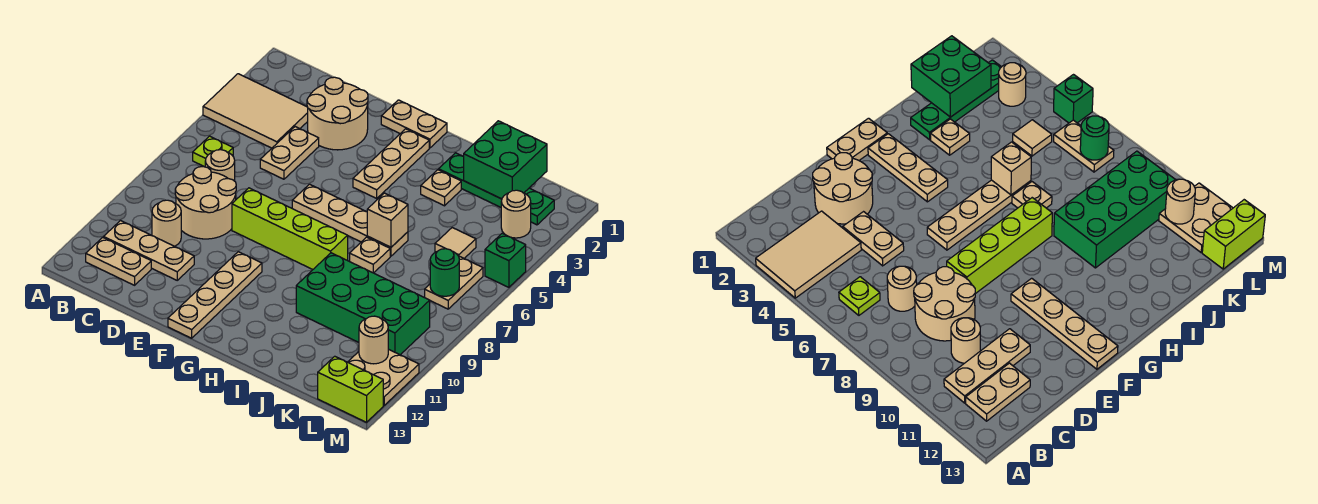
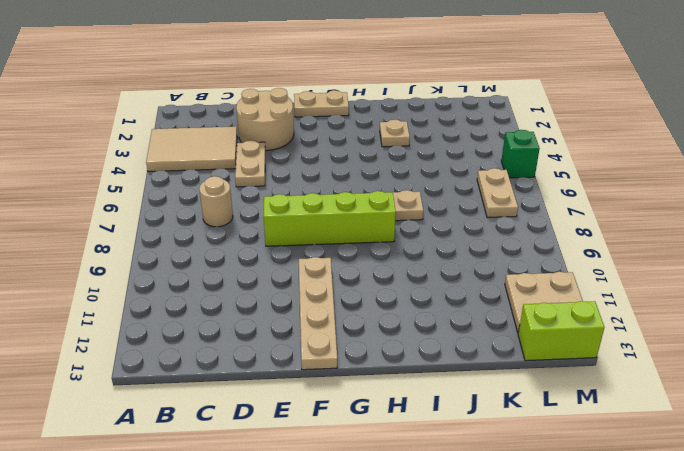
none -> lime 1x1 plate [193,136,233,167]
none -> tan 1x3 plate [104,221,194,280]
none -> tan 1x2 plate [86,237,151,285]

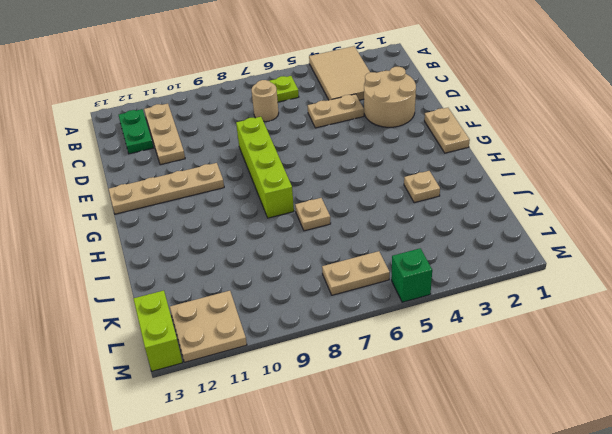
green 1x2 plate [119,109,154,154] -> tan 1x2 plate [86,237,151,285]
none -> tan 2x2 round brick [175,167,236,239]
none -> tan 1x1 round brick [152,200,181,246]
none -> tan 1x4 plate [292,184,408,256]

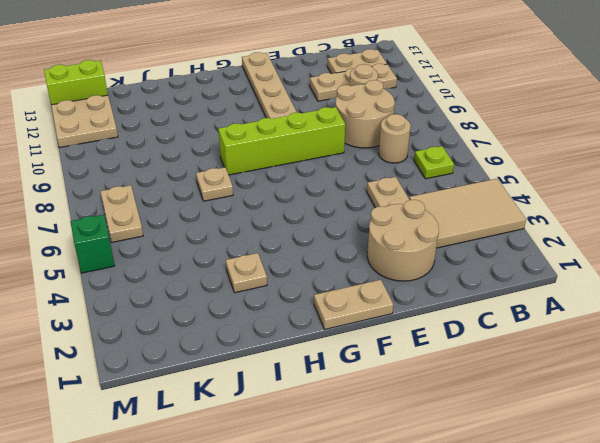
none -> tan 1x4 plate [292,184,408,256]
none -> tan 1x3 plate [353,129,429,198]
none -> green 1x4 plate [439,153,554,225]

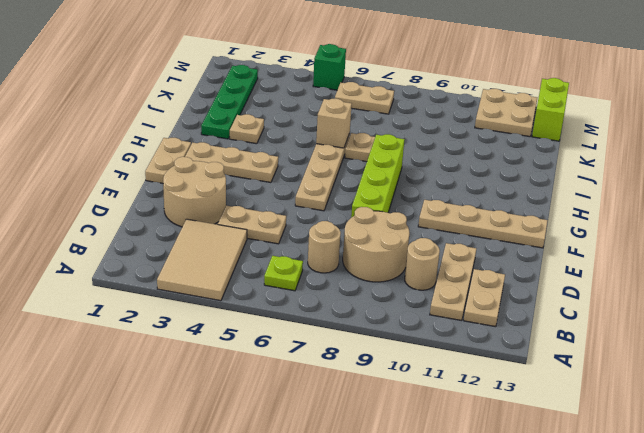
none -> green 2x4 brick [296,253,430,355]
none -> tan 1x1 tile [435,228,476,258]
none -> tan 1x1 round brick [501,190,531,238]

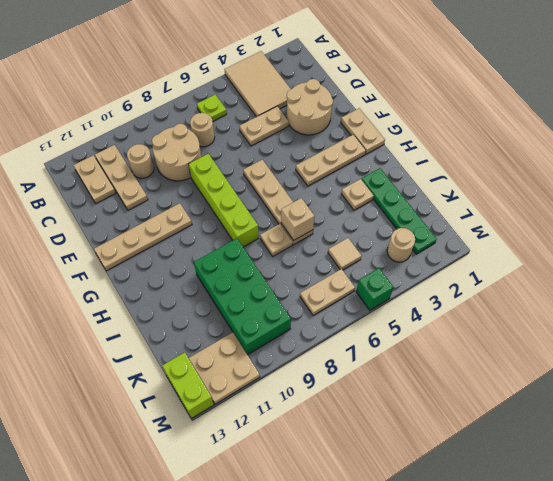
none -> green 2x2 brick [464,121,547,199]
none -> green 1x1 round brick [430,249,459,296]
none -> tan 1x1 round brick [359,316,388,364]

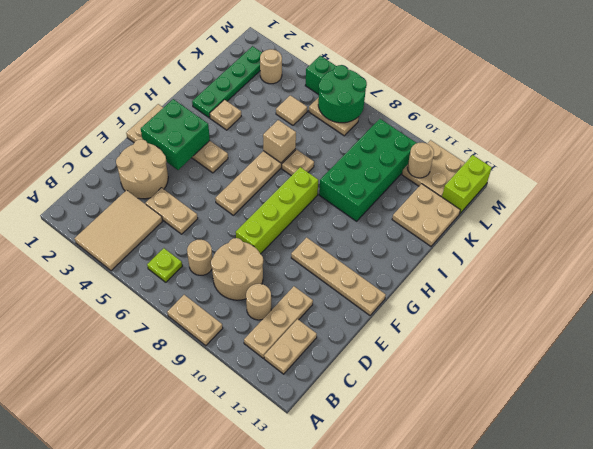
tan 1x2 plate [167,295,223,346] -> none
green 2x2 brick [141,99,210,170] -> green 2x2 brick moved to [464,121,547,199]
tan 2x2 plate [392,184,460,246] -> none
green 2x2 round brick [318,65,367,123] -> green 1x1 round brick [430,249,459,296]

